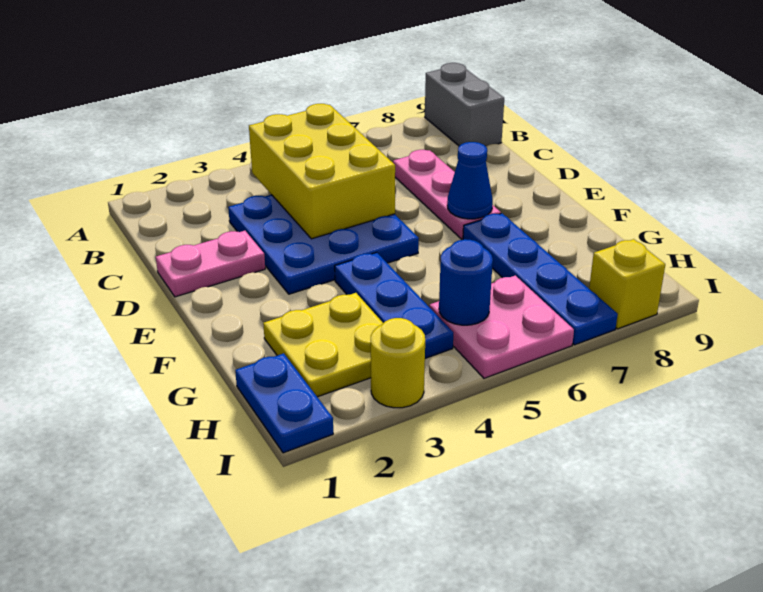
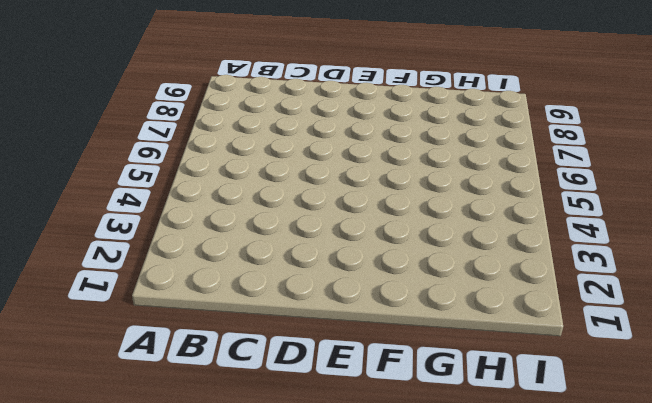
none -> grey 1x2 brick [425,63,504,146]
none -> blue 3x3 plate [228,195,419,294]
none -> pink 1x3 plate [393,150,501,239]

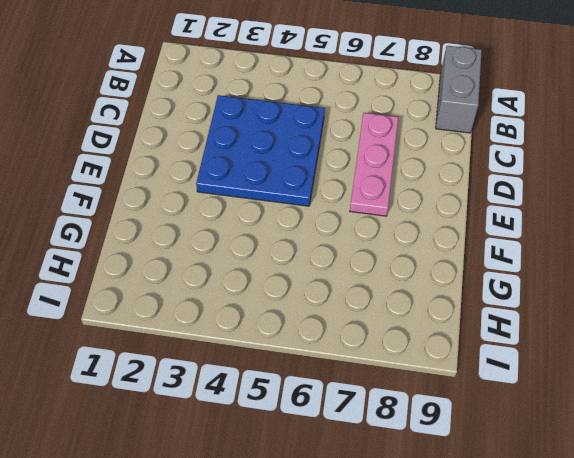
none -> pink 1x2 plate [156,231,265,297]
none -> blue 1x3 plate [335,252,453,358]
none -> blue 1x4 plate [463,213,618,345]

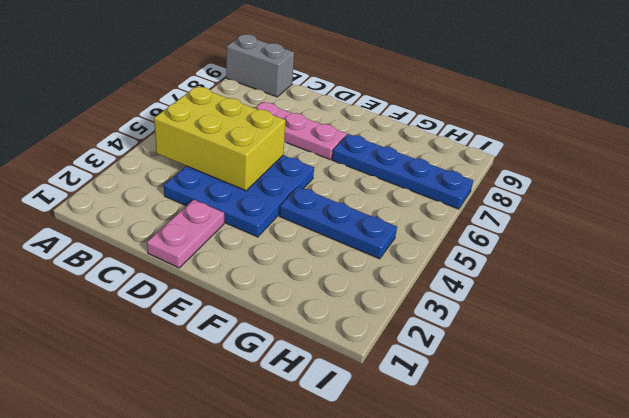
none -> yellow 2x2 plate [263,293,383,397]
none -> blue 1x2 plate [235,353,333,453]
none -> pink 2x2 plate [429,275,574,378]

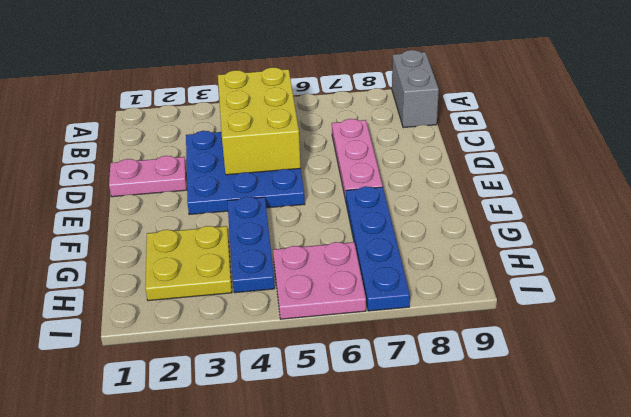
none -> blue 1x2 plate [235,353,333,453]
none -> yellow 1x1 round brick [371,318,425,408]
none -> yellow 1x1 brick [589,239,665,329]

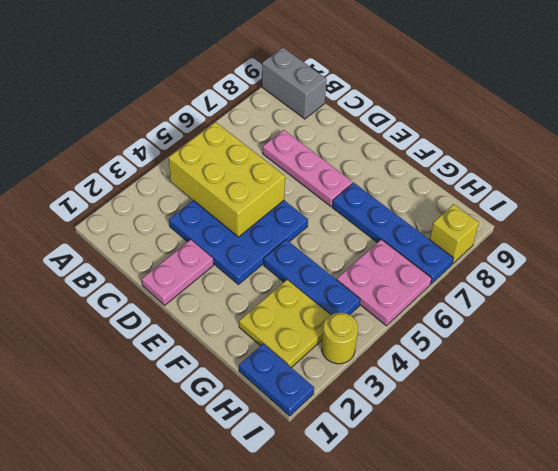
none -> blue 1x1 cone [447,142,493,219]
none -> blue 1x1 round brick [439,239,493,325]

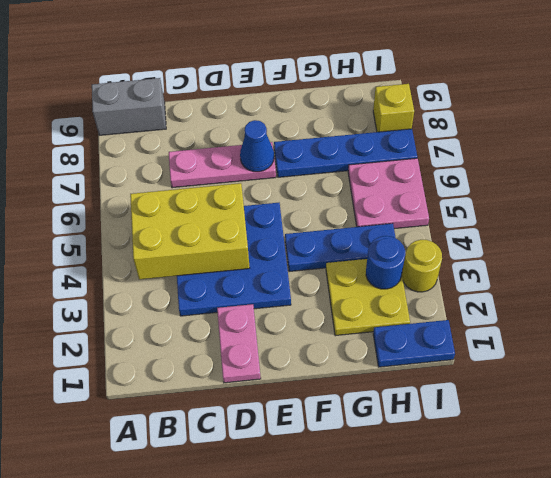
blue 1x1 round brick [366,236,405,289] -> blue 1x1 round brick moved to [439,239,493,325]

